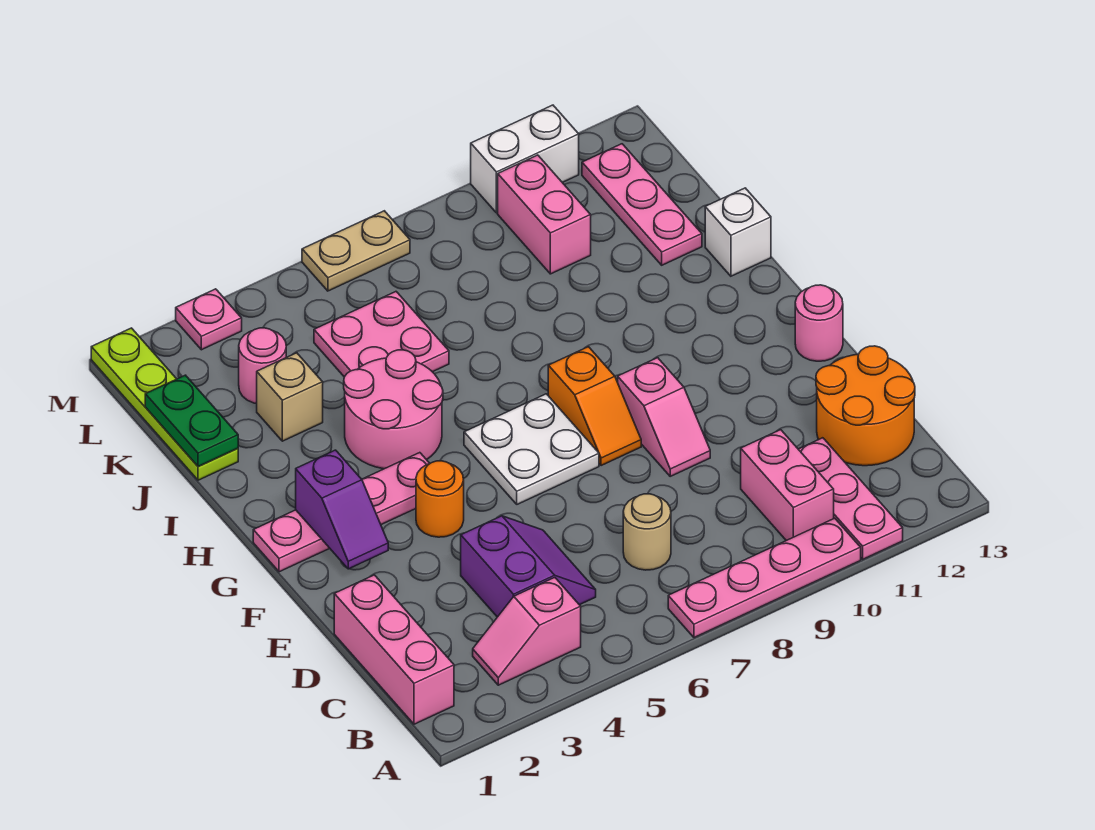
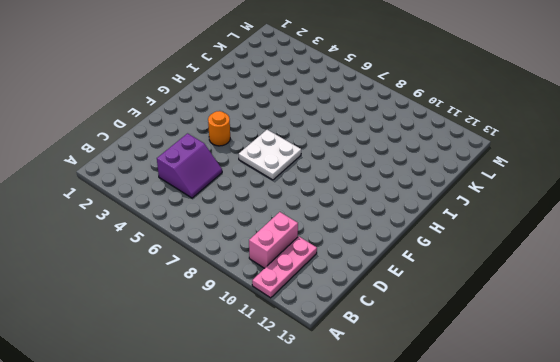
none -> pink 1x4 plate [668,518,861,638]
none -> pink 1x3 brick [334,575,454,724]
none -> pink 1x2 slope [473,577,581,685]

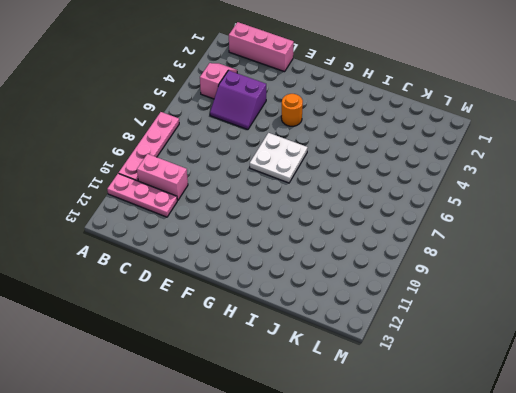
none -> tan 1x1 round brick [623,494,671,570]
none -> orange 2x2 round brick [816,346,915,466]
none -> pink 1x2 slope [618,358,710,476]

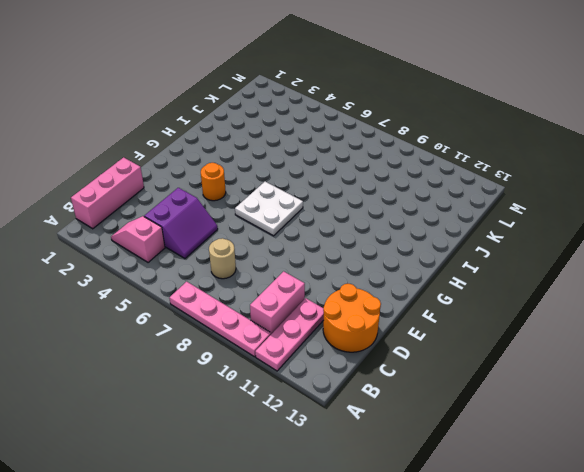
none -> pink 1x2 slope [618,358,710,476]
none -> orange 1x2 slope [548,347,641,466]
none -> pink 1x1 round brick [795,285,843,361]

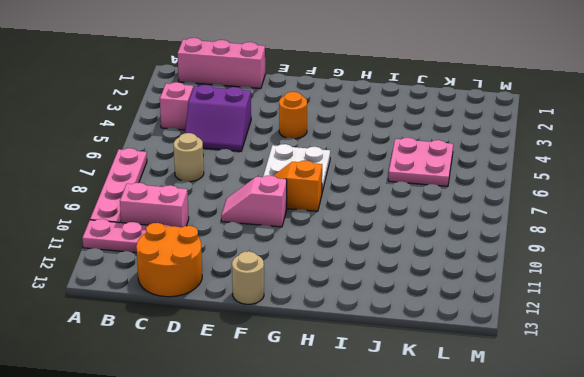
tan 1x1 round brick [232,251,264,304] -> pink 1x1 round brick [795,285,843,361]
none -> pink 1x4 plate [253,453,430,572]
none -> pink 2x2 round brick [344,350,443,469]
none -> white 1x1 brick [705,188,771,276]

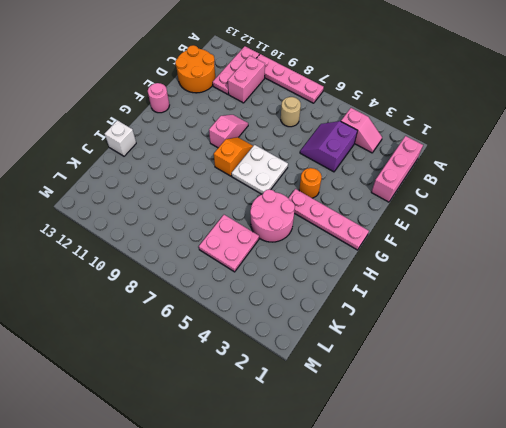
none -> lime 1x4 plate [91,328,238,480]
none -> tan 1x1 brick [257,353,323,441]
none -> pink 1x3 plate [582,144,702,265]

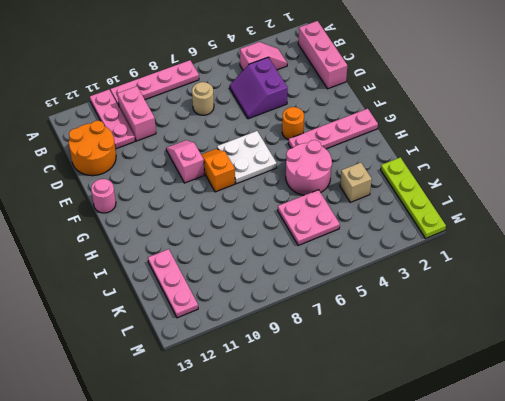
none -> white 1x1 brick [705,188,771,276]
none -> pink 1x1 round brick [239,328,286,404]
none -> pink 1x2 brick [498,155,591,274]

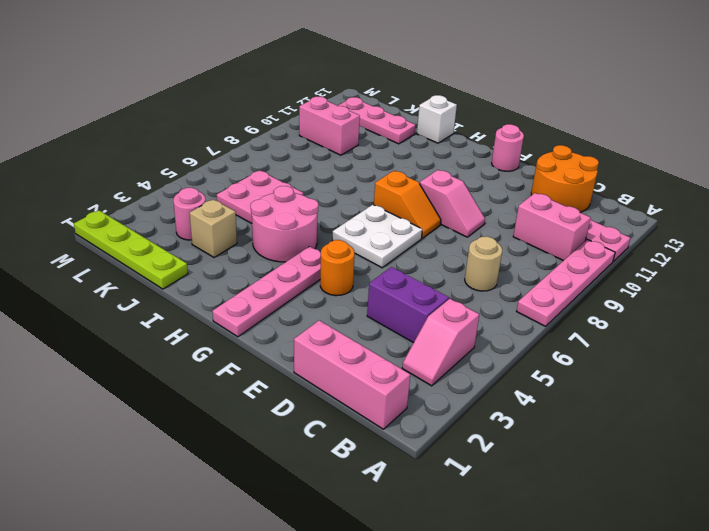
none -> pink 1x1 plate [176,289,242,350]
none -> tan 1x2 plate [302,211,410,291]
none -> white 1x2 brick [471,105,579,213]

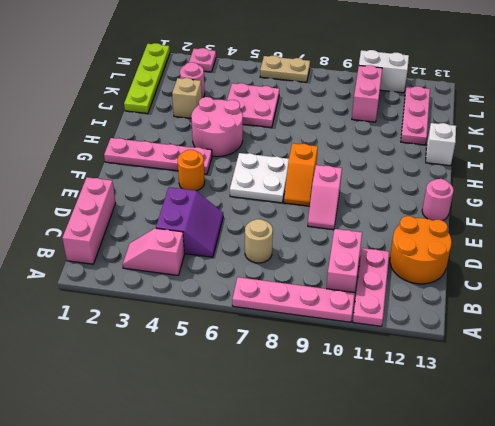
none -> purple 1x2 slope [296,450,388,569]
none -> green 1x2 plate [145,375,238,466]

